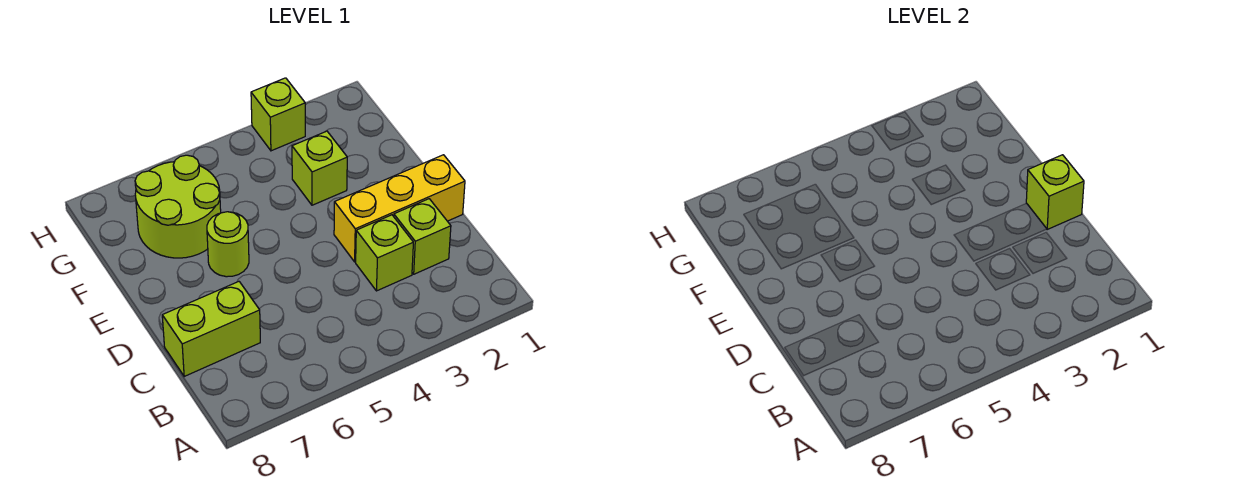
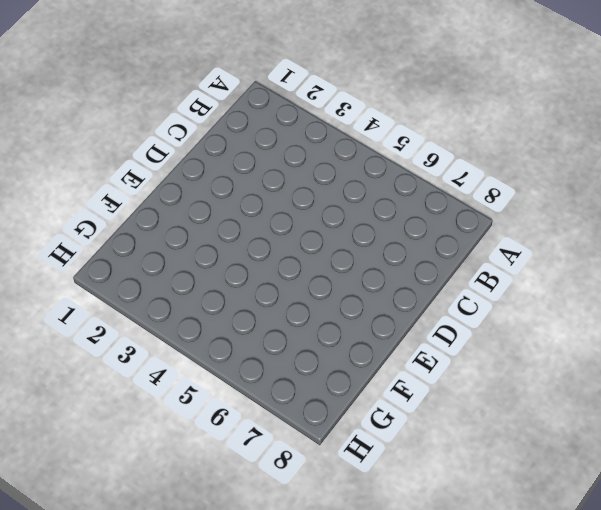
none -> lime 1x1 brick [394,199,451,274]
none -> lime 1x1 brick [356,215,413,291]

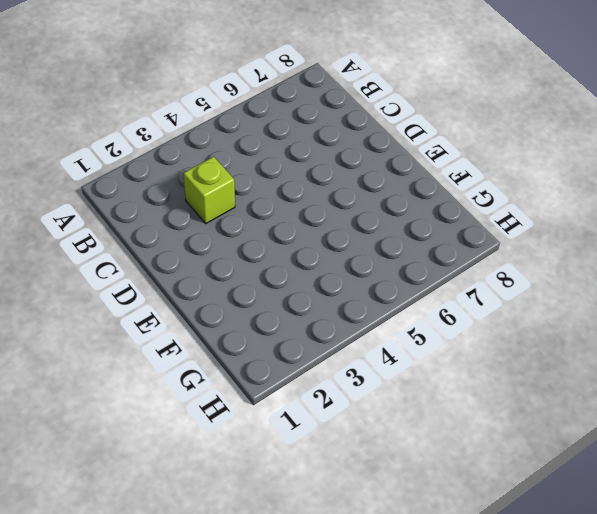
none -> lime 1x1 brick [394,199,451,274]
none -> lime 1x2 brick [162,282,260,376]

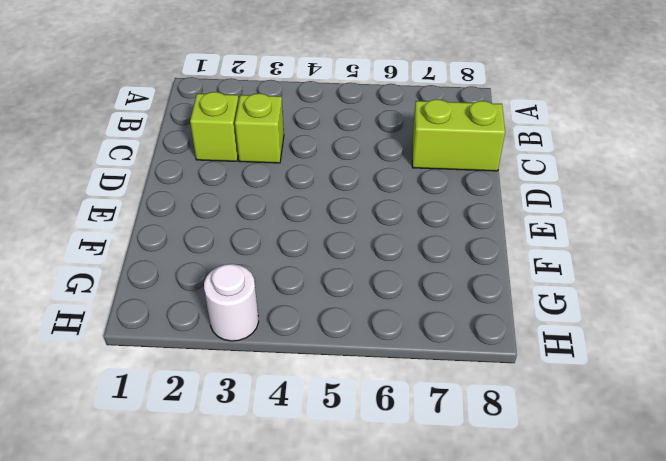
white 1x1 round brick [204,264,259,341] -> lime 1x1 brick [251,78,305,151]
none -> yellow 1x3 brick [334,155,465,262]
none -> lime 1x1 round brick [207,212,249,277]

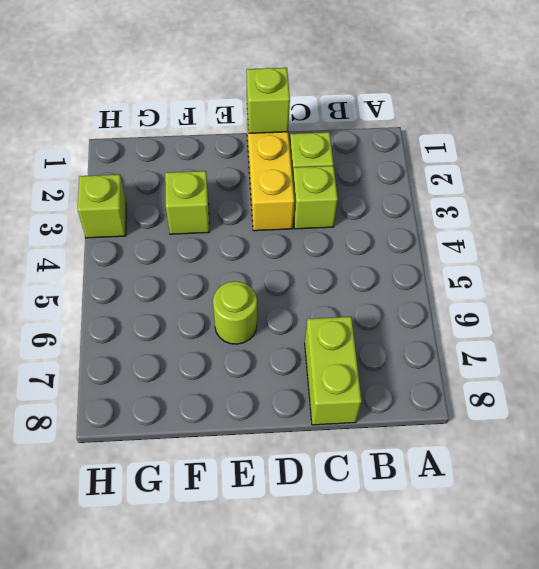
none -> lime 2x2 round brick [135,155,221,258]

